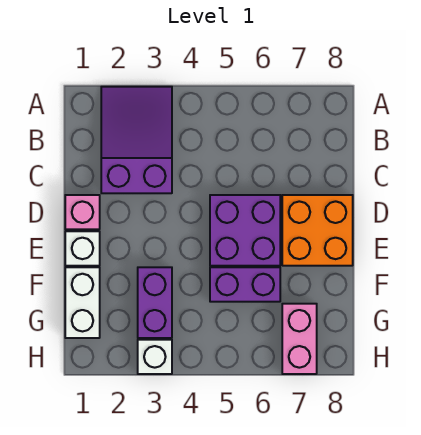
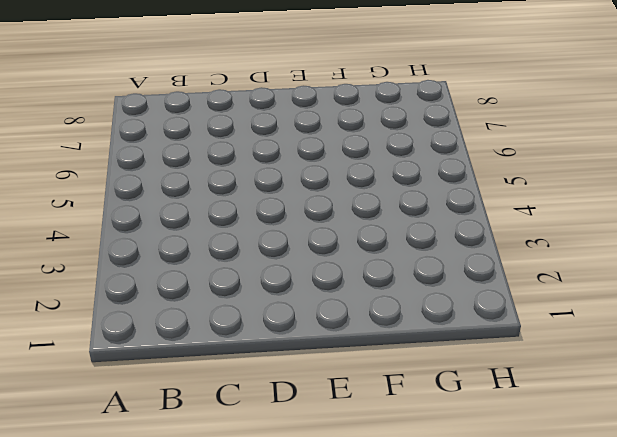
none -> purple 2x3 slope [101,87,172,193]
none -> pink 1x1 brick [65,195,100,229]

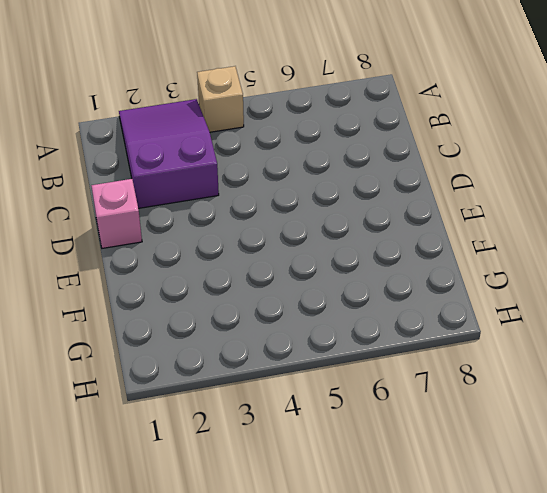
tan 1x1 brick [197,66,244,132] -> none
none -> purple 2x2 brick [210,195,280,266]
none -> orange 2x2 brick [282,195,353,266]

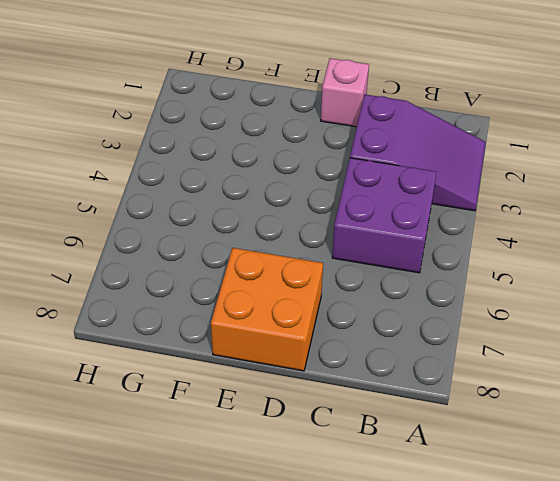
purple 2x2 brick [332,158,437,273] -> purple 2x2 brick moved to [210,195,280,266]
none -> white 1x1 brick [65,231,100,266]
none -> white 1x2 brick [65,267,100,338]

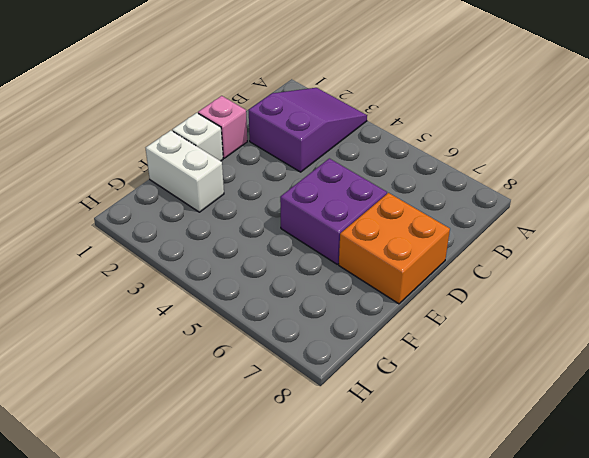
white 1x2 brick [146,130,224,212] -> white 1x2 brick turned to [65,267,100,338]
none -> purple 1x2 brick [138,267,172,338]
none -> purple 1x2 brick [210,267,280,302]

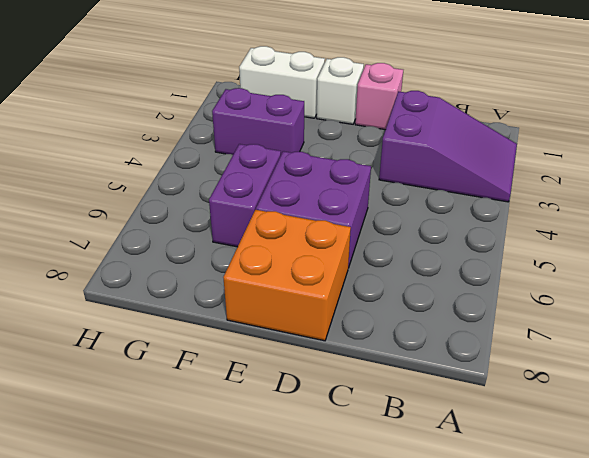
none -> pink 1x2 brick [282,304,317,374]
none -> white 1x1 brick [138,340,172,374]

